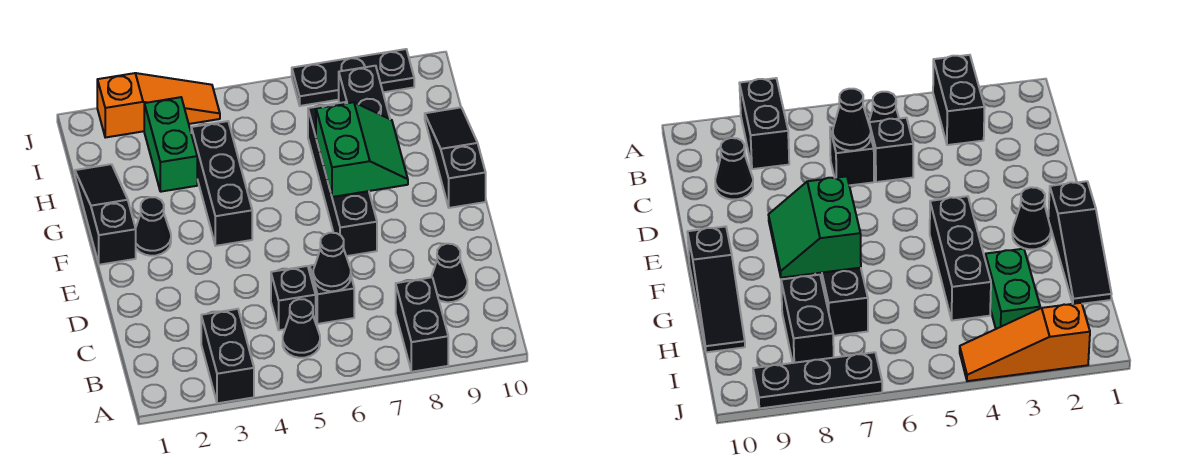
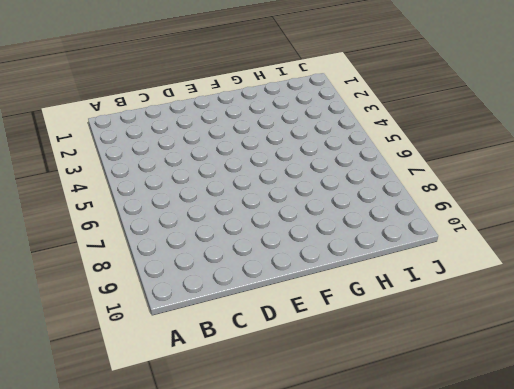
none -> black 1x2 brick [201,309,254,403]
none -> black 1x2 brick [396,277,448,372]
none -> black 1x1 cone [283,299,320,358]

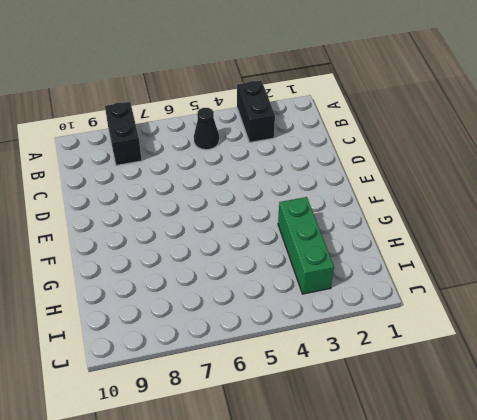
green 1x3 brick [278,197,334,294] -> green 1x2 brick [144,97,197,192]
none -> black 1x1 brick [271,266,316,330]
none -> black 1x1 brick [310,265,354,324]
none -> black 1x1 cone [431,244,467,302]

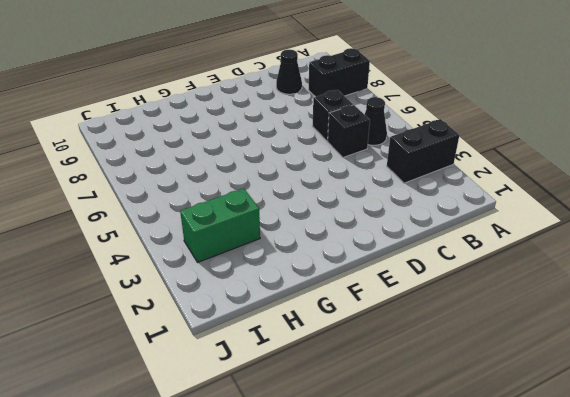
none -> black 1x4 brick [308,102,377,256]
none -> black 1x3 slope [75,164,136,265]
none -> black 1x1 cone [136,197,171,256]

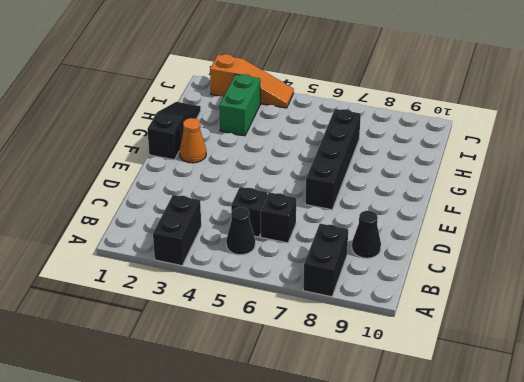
orange 1x1 cone [179,118,206,163] -> black 1x1 cone [136,197,171,256]
none -> black 1x3 brick [191,121,252,246]
none -> black 1x3 slope [425,107,486,208]
none -> black 1x2 brick [339,66,390,119]

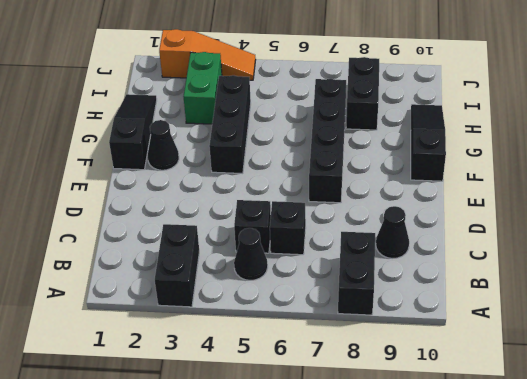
none -> black 1x3 plate [292,49,414,106]
none -> black 1x1 cone [313,233,351,291]
none -> green 2x2 slope [316,102,408,197]

